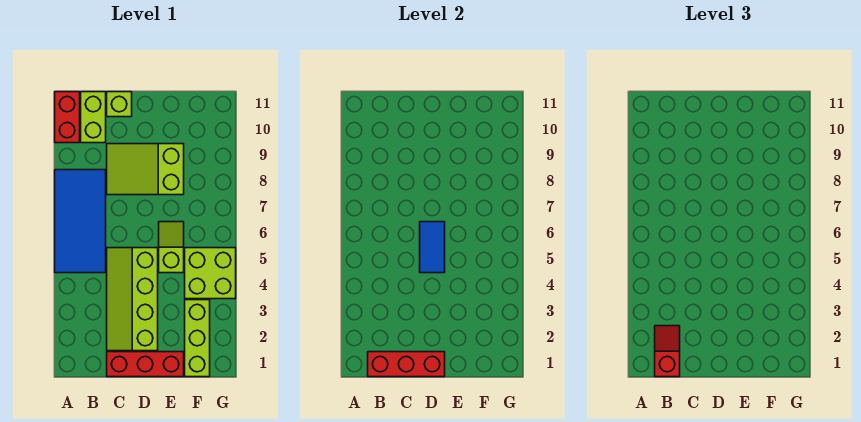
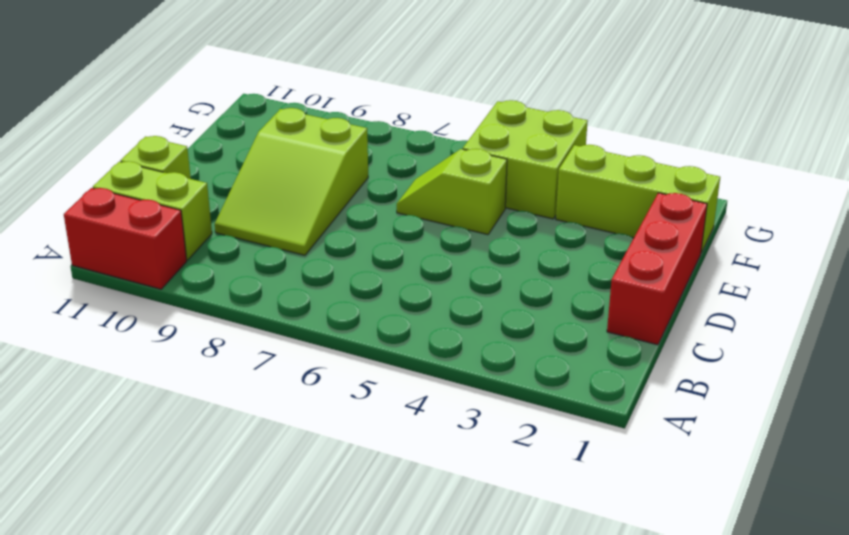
none -> blue 2x4 tile [55,170,106,273]
none -> lime 2x4 slope [107,248,158,351]
none -> red 1x3 brick [368,352,445,377]

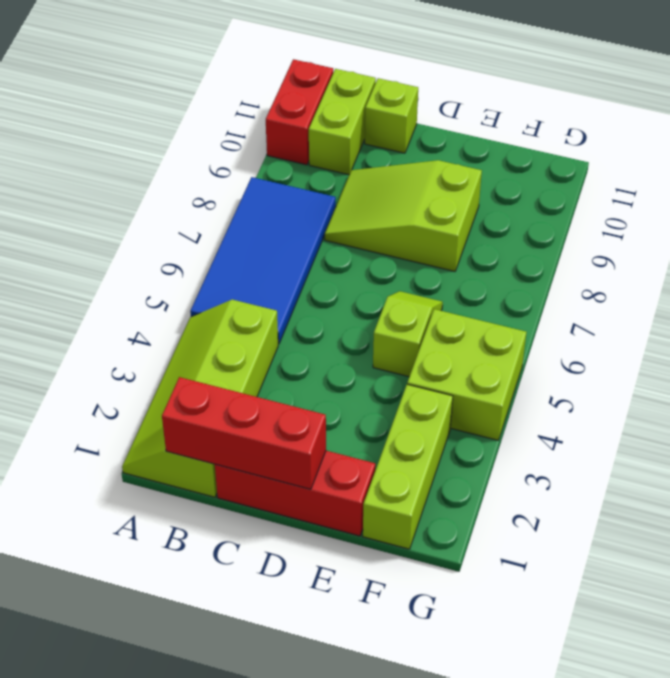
lime 2x4 slope [122,300,278,497] -> lime 2x4 slope moved to [107,248,158,351]
none -> blue 1x2 tile [420,222,445,273]
none -> red 1x2 slope [655,326,680,377]

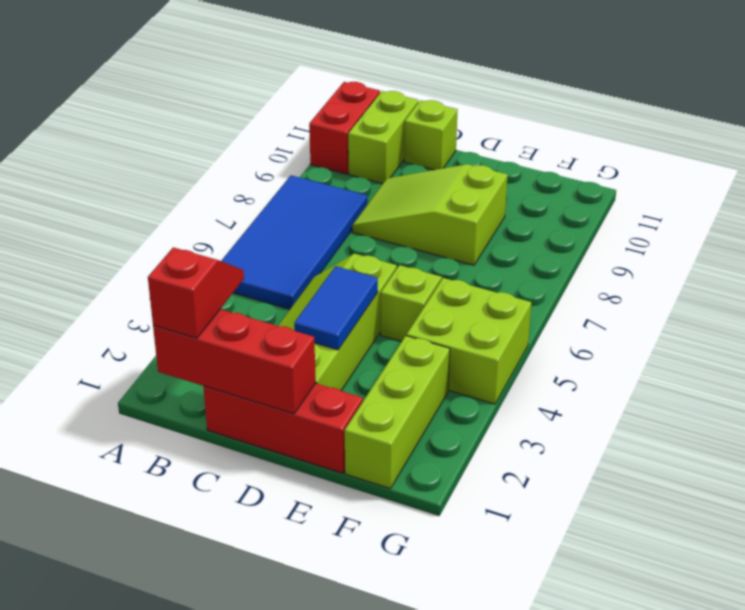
blue 1x2 tile [294,266,378,350] -> blue 1x2 tile moved to [420,222,445,273]

